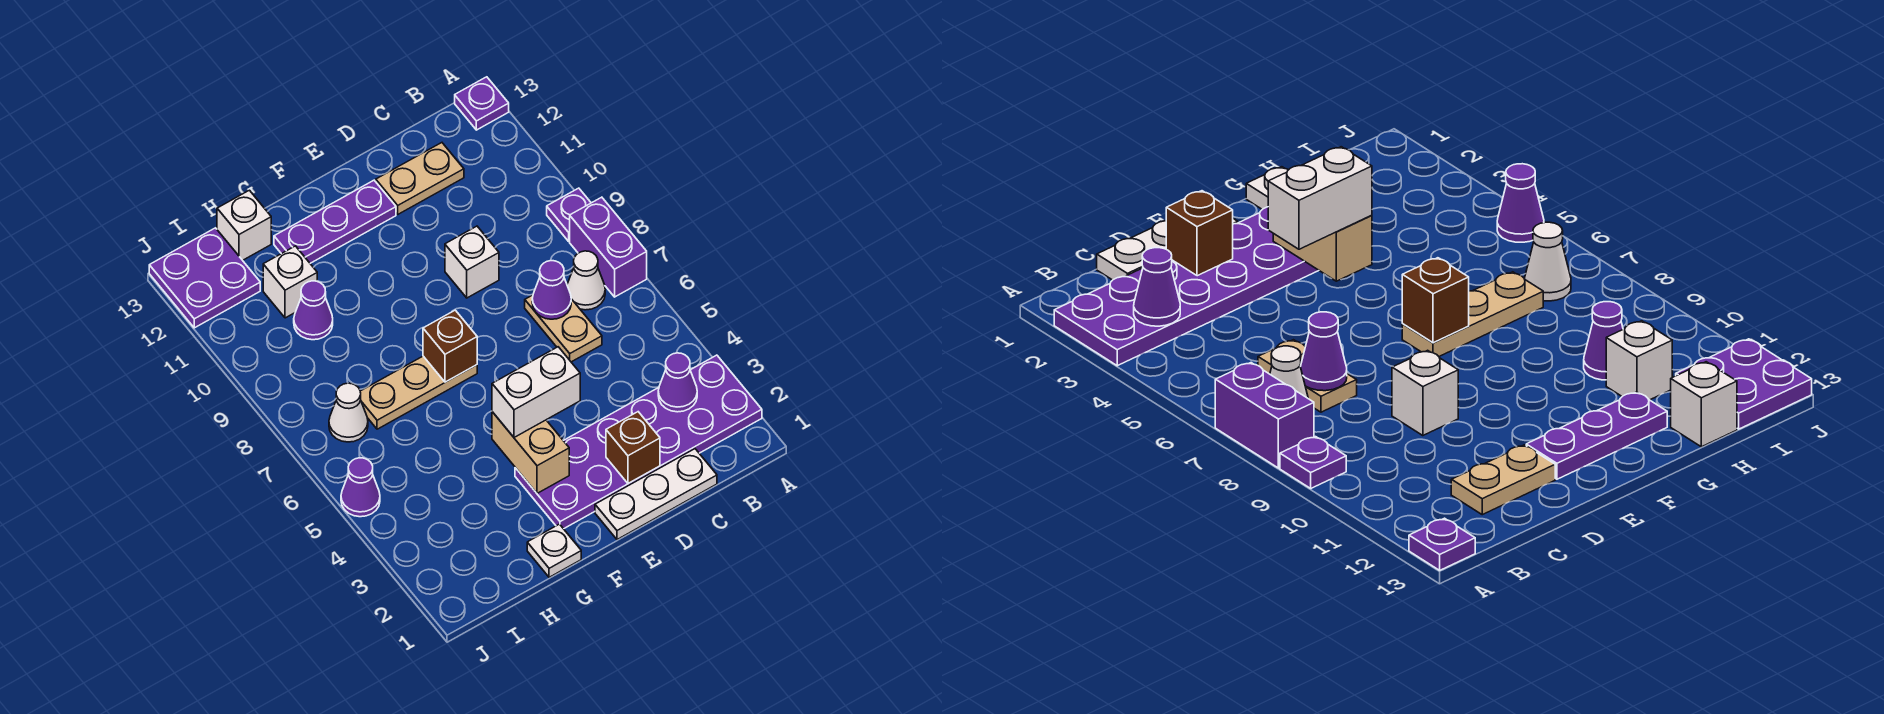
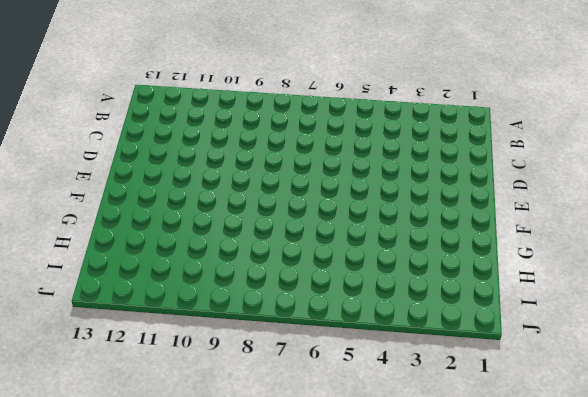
none -> purple 2x6 plate [515,355,762,529]
none -> purple 1x2 brick [570,197,647,297]
none -> purple 1x1 plate [547,188,591,241]

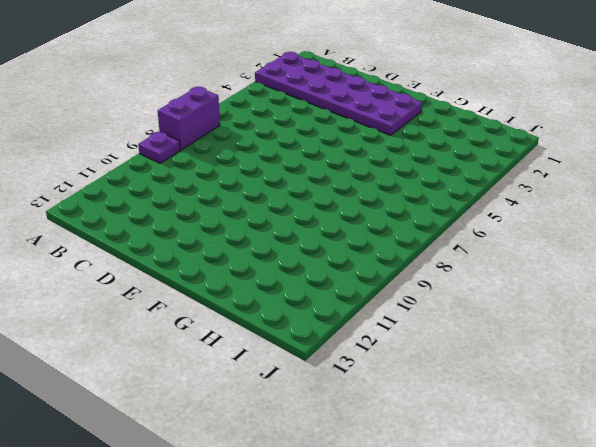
none -> purple 1x1 plate [455,77,509,130]
none -> white 1x1 cone [567,251,605,310]
none -> white 1x3 plate [595,449,717,540]

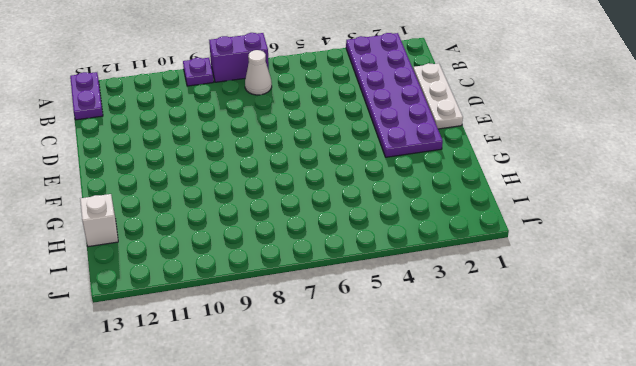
purple 1x2 plate [70,72,103,120] -> purple 1x1 plate [455,77,509,130]
none -> tan 1x2 plate [525,295,602,362]
none -> tan 1x2 plate [376,143,464,214]
none -> white 1x1 brick [445,226,499,298]

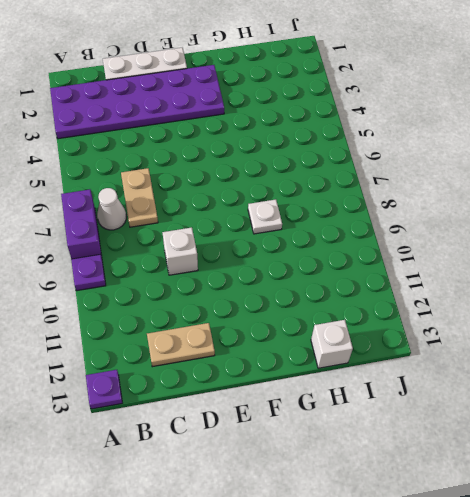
white 1x1 plate [248,199,282,234] -> white 1x1 plate moved to [527,524,581,577]
none -> purple 1x3 plate [274,180,396,263]
none -> tan 1x3 plate [360,356,477,429]
none -> purple 1x1 cone [294,281,333,340]

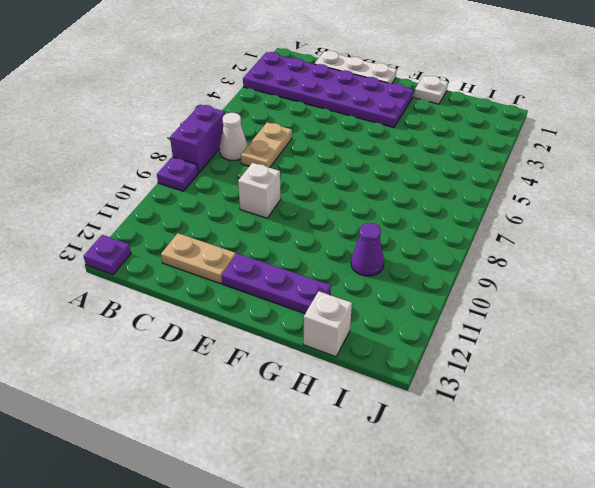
none -> tan 1x3 plate [360,356,477,429]
none -> white 1x1 brick [263,246,317,318]
none -> white 1x1 cone [329,383,368,442]

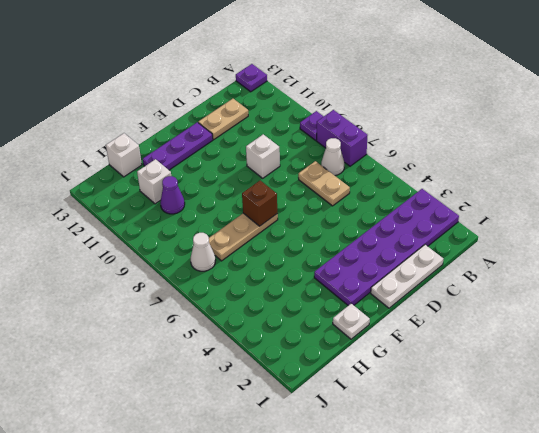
none -> purple 2x2 plate [149,228,260,328]
none -> purple 1x1 cone [341,458,380,517]
none -> purple 1x1 cone [658,353,697,412]

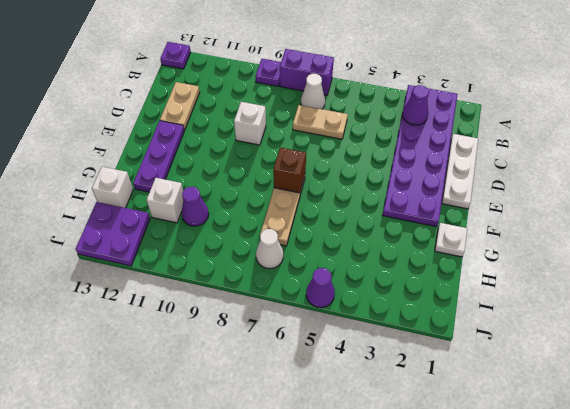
none -> purple 1x1 cone [532,261,571,319]
none -> brown 1x1 brick [606,412,660,484]
none -> tan 1x2 brick [492,412,569,493]

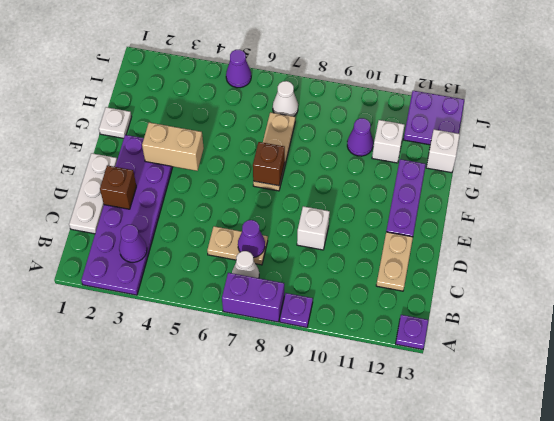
none -> white 1x2 brick [492,347,580,437]

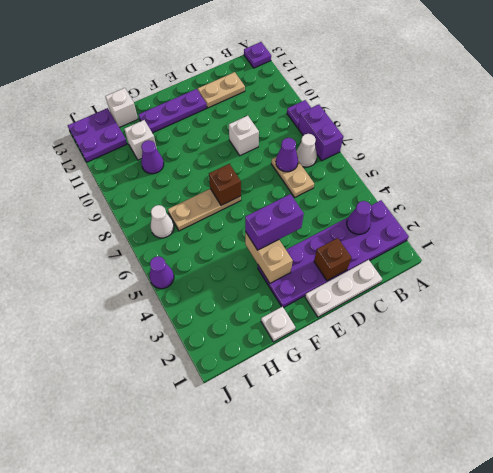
purple 1x2 brick [245,194,304,250] -> white 1x2 brick [492,347,580,437]

